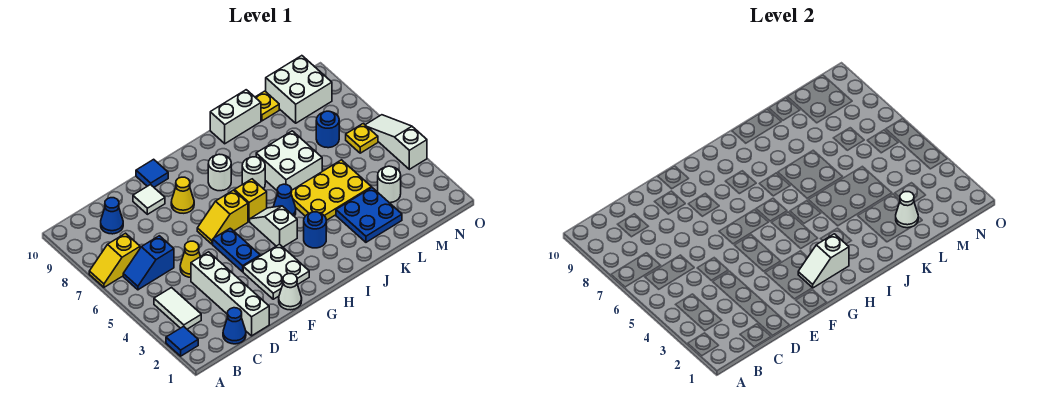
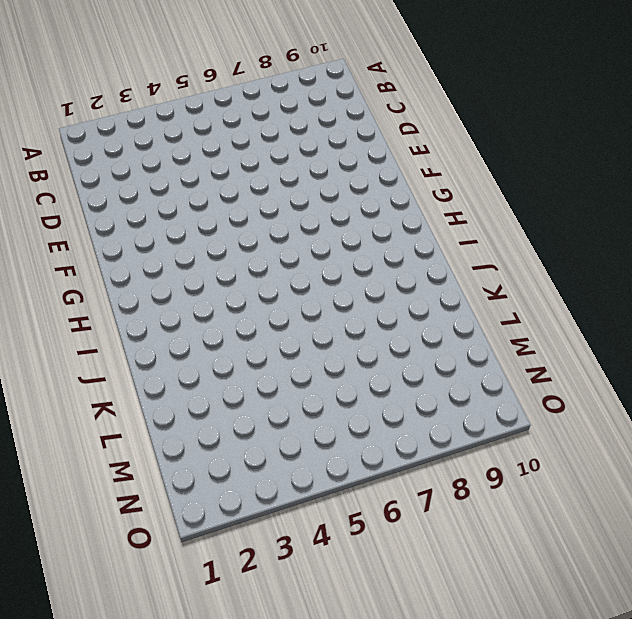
none -> blue 1x1 tile [166,326,198,356]
none -> yellow 1x2 slope [89,233,140,287]
none -> white 1x2 tile [154,288,201,329]
none -> blue 1x2 slope [123,236,174,290]

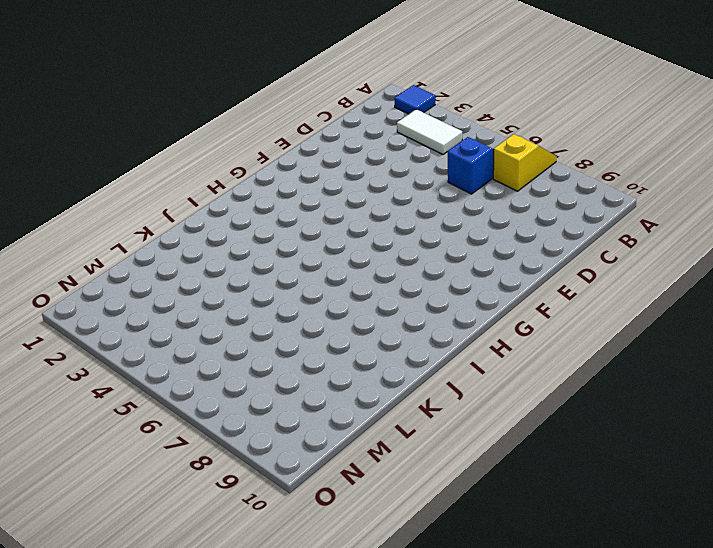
none -> blue 1x1 cone [223,308,246,344]
none -> blue 1x1 cone [101,198,123,234]
none -> white 1x4 brick [191,252,269,336]
none -> yellow 1x1 cone [180,241,200,277]

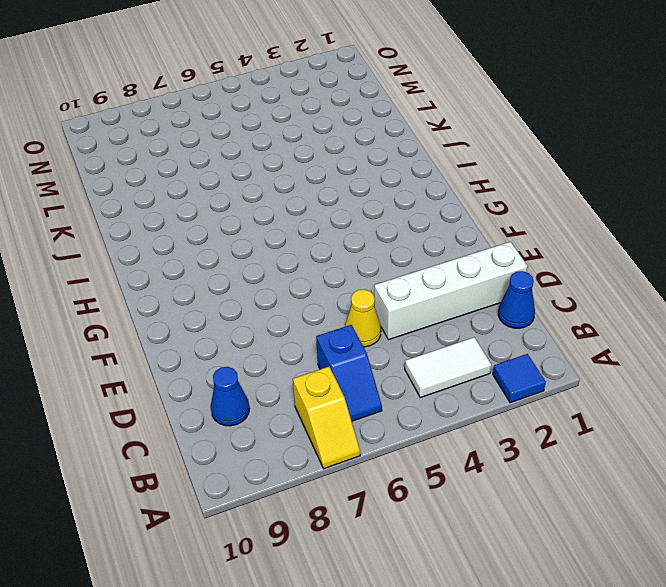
none -> white 1x1 tile [133,184,165,214]
none -> white 1x1 cone [279,274,302,310]
none -> white 2x2 plate [243,244,309,299]
none -> blue 1x2 plate [213,228,260,272]

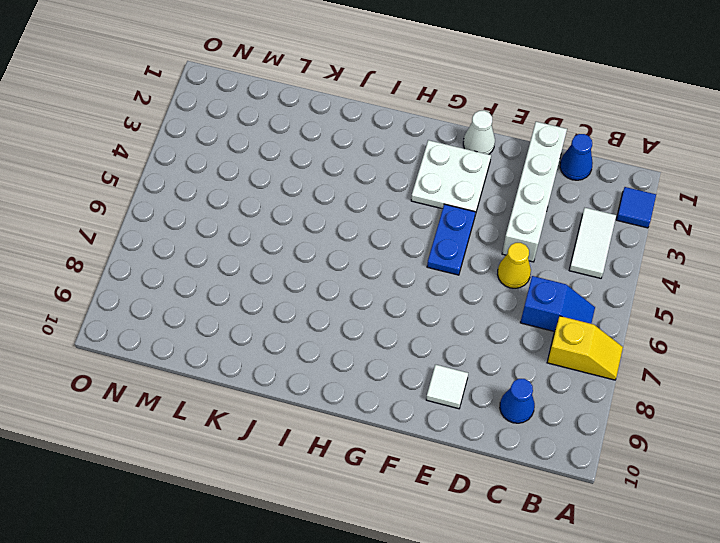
none -> yellow 1x2 slope [197,190,248,244]
none -> yellow 1x1 cone [171,177,194,213]
none -> blue 1x1 tile [136,159,168,187]
none -> white 1x2 slope [250,206,297,247]

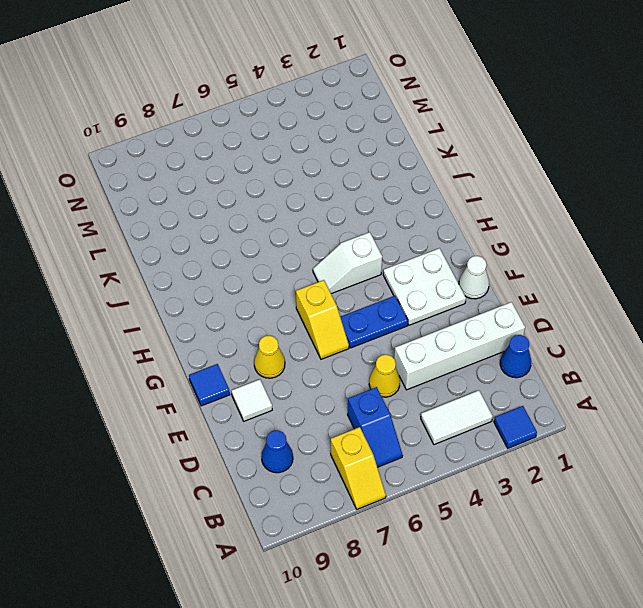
none -> yellow 1x1 brick [234,179,267,221]
none -> white 1x1 round brick [208,154,231,191]
none -> blue 1x1 round brick [304,212,326,248]
none -> blue 1x1 cone [273,184,296,216]

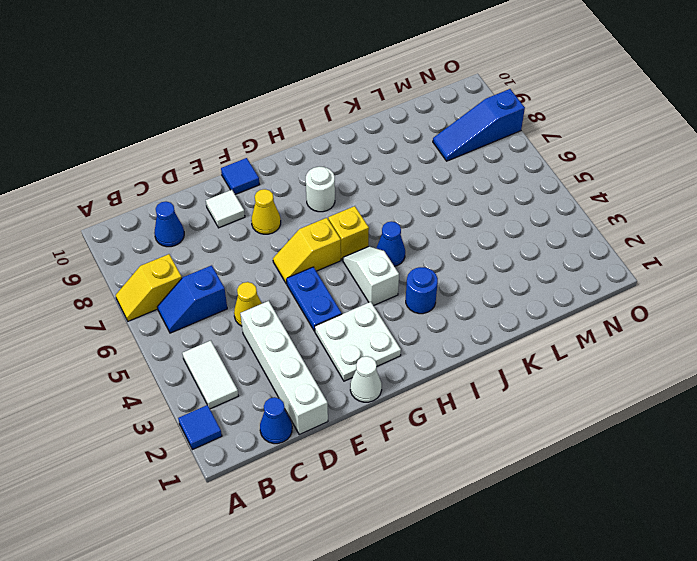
blue 1x3 slope [433,89,525,161] -> none
none -> white 1x1 round brick [242,157,265,189]
none -> yellow 2x3 plate [291,160,371,221]
none -> white 2x2 brick [256,131,322,190]
none -> white 1x2 brick [210,90,261,144]

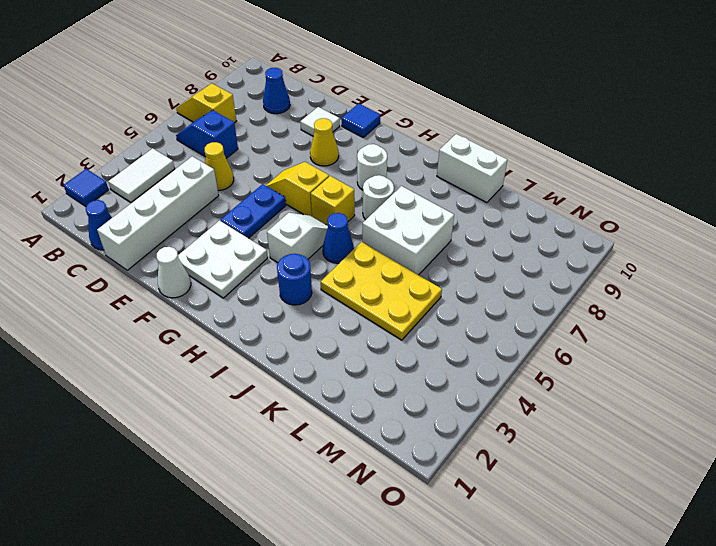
none -> blue 2x2 plate [336,188,402,242]
none -> yellow 1x1 plate [255,91,279,121]
none -> white 1x1 round brick [378,166,401,203]
none -> blue 1x1 round brick [316,111,339,148]

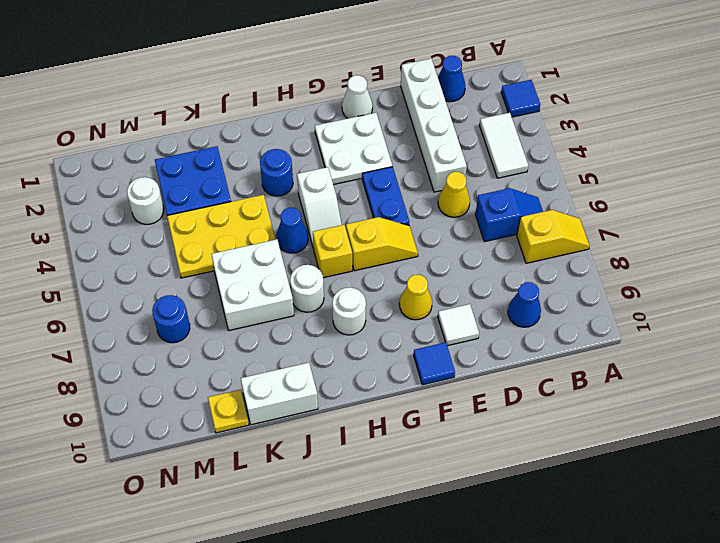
none -> white 2x2 brick [266,56,332,123]
none -> yellow 1x1 plate [346,123,378,153]
none -> white 1x3 slope [366,115,427,169]
none -> white 1x2 slope [798,234,849,288]

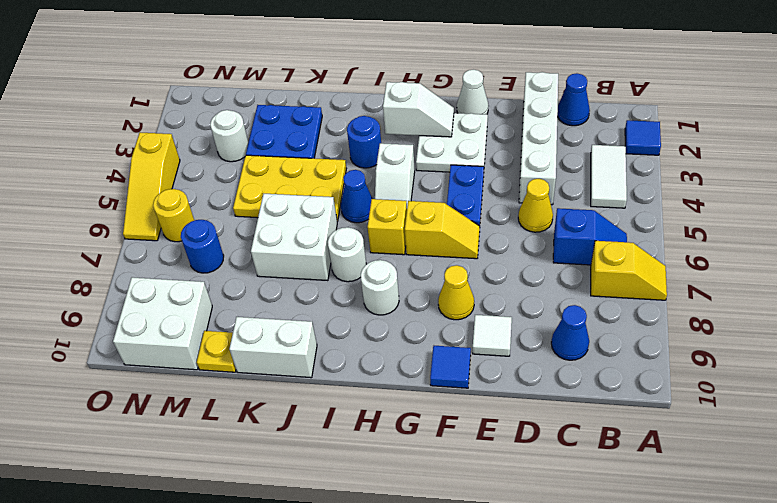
yellow 1x1 round brick [153,189,194,242] -> yellow 1x1 plate [346,123,378,153]
yellow 1x3 slope [123,132,180,241] -> white 1x3 slope [366,115,427,169]
none -> white 1x1 cone [896,192,918,228]

